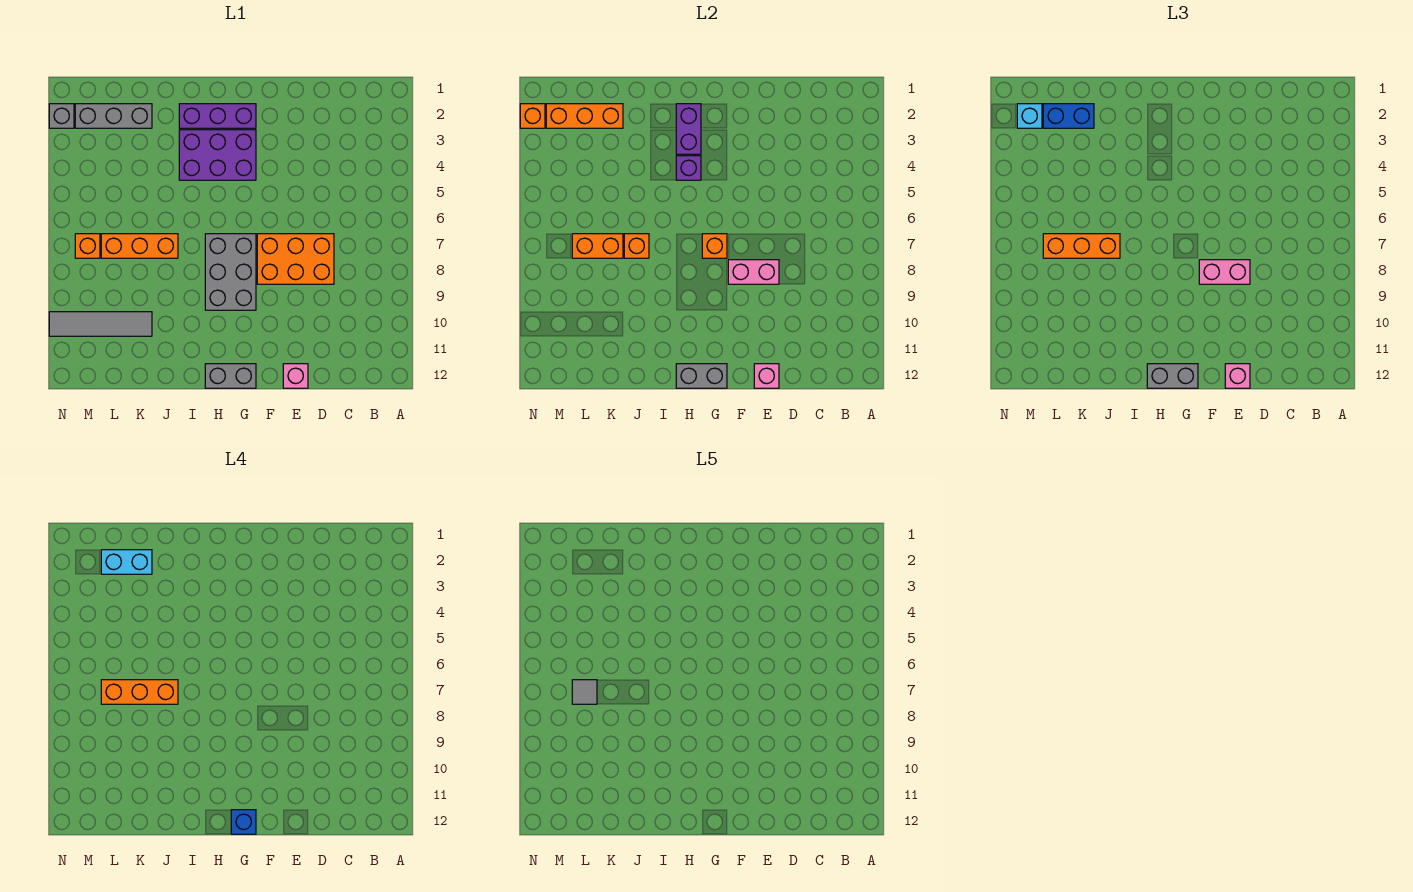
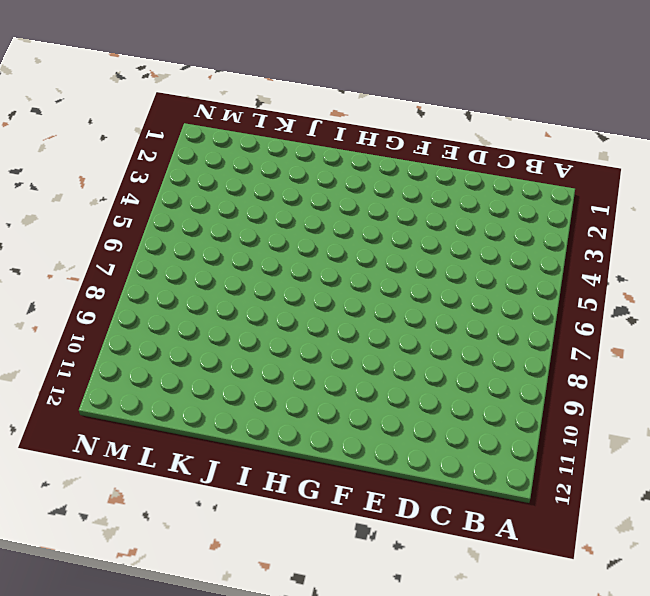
none -> orange 2x3 brick [257,234,334,284]
none -> pink 1x1 brick [283,364,308,388]
none -> purple 1x3 brick [179,104,256,128]
none -> purple 2x3 brick [179,130,256,180]

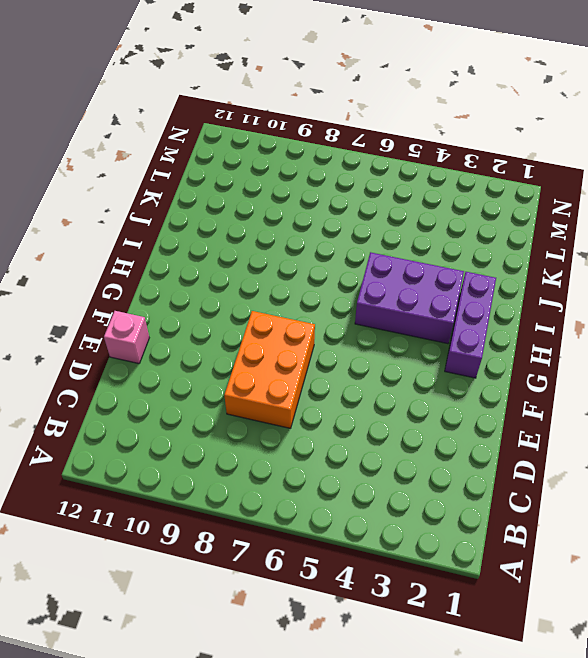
purple 2x3 brick [355,252,464,344] -> purple 2x3 brick turned to [179,130,256,180]
none -> grey 2x3 brick [205,234,256,310]
none -> grey 1x2 brick [205,364,256,388]
none -> orange 1x3 brick [101,234,178,258]
none -> grey 1x3 brick [75,104,152,128]

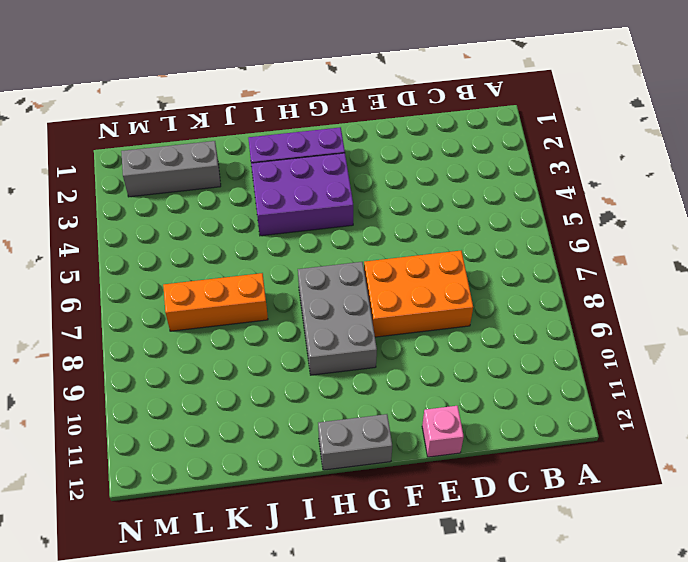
none -> grey 1x4 tile [49,312,152,336]
none -> orange 1x1 brick [75,234,100,258]
none -> grey 1x1 brick [49,104,74,128]
none -> pink 1x2 brick [728,260,779,284]

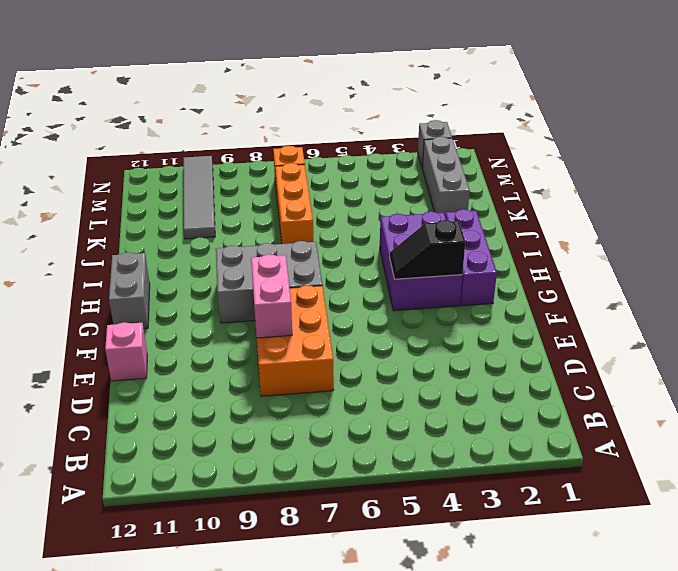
black 1x2 slope [390,220,465,279] -> none
none -> pink 1x1 brick [754,364,779,388]
none -> orange 1x1 brick [702,234,727,258]
none -> grey 1x2 brick [676,364,727,388]
none -> purple 1x2 brick [676,104,701,154]

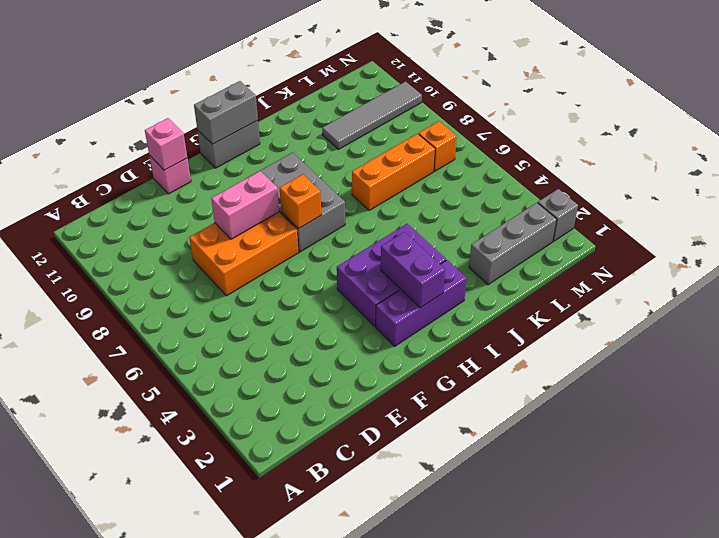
none -> purple 1x1 brick [676,156,701,180]
none -> orange 1x1 brick [624,234,649,258]
none -> orange 1x3 brick [546,104,623,128]
none -> orange 1x2 brick [572,234,623,258]

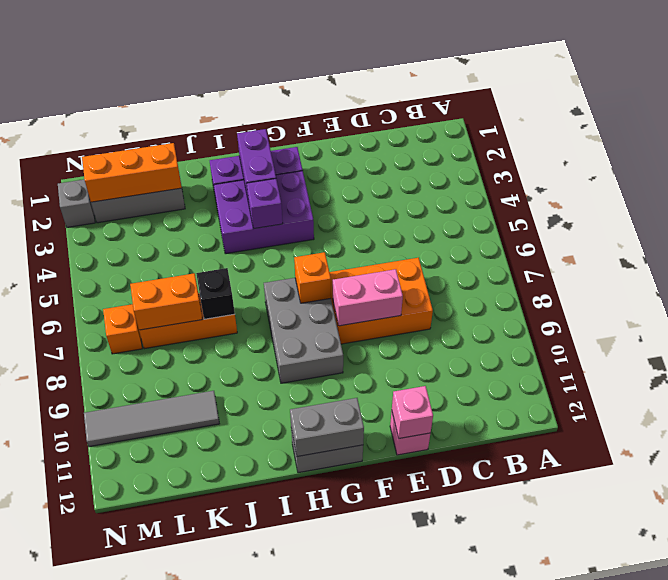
black 1x1 brick [196,268,235,319] -> orange 1x1 brick [624,234,649,258]
none -> orange 1x1 brick [520,104,545,128]
none -> pink 1x2 brick [1199,260,1250,284]
none -> pink 1x1 brick [1225,364,1250,388]
none -> grey 1x2 brick [1147,364,1198,388]

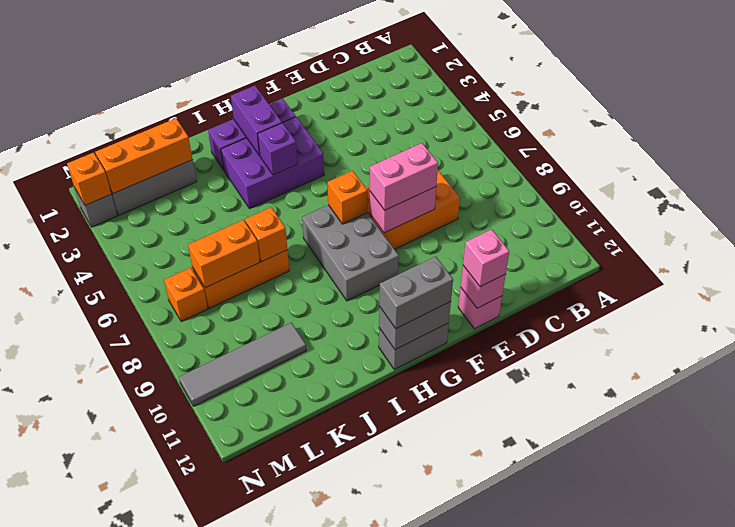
none -> orange 1x3 brick [1043,234,1120,258]
none -> blue 1x2 brick [1043,104,1094,128]
none -> cyan 1x1 brick [1017,104,1042,128]
none -> blue 1x1 brick [231,810,256,834]

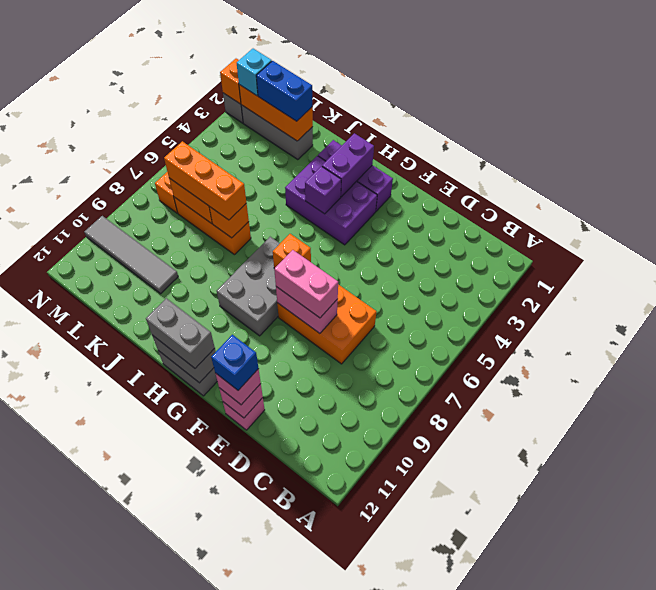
blue 1x1 brick [211,335,259,390] -> blue 1x1 brick moved to [231,810,256,834]
none -> orange 1x3 brick [101,680,178,704]
none -> cyan 1x2 brick [101,550,152,574]
none -> grey 1x1 tile [572,680,597,704]

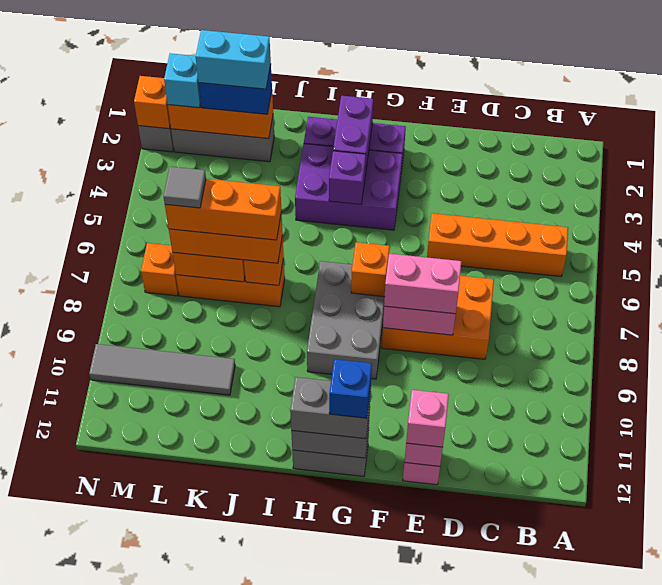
orange 1x4 brick [427,213,568,276] -> none

